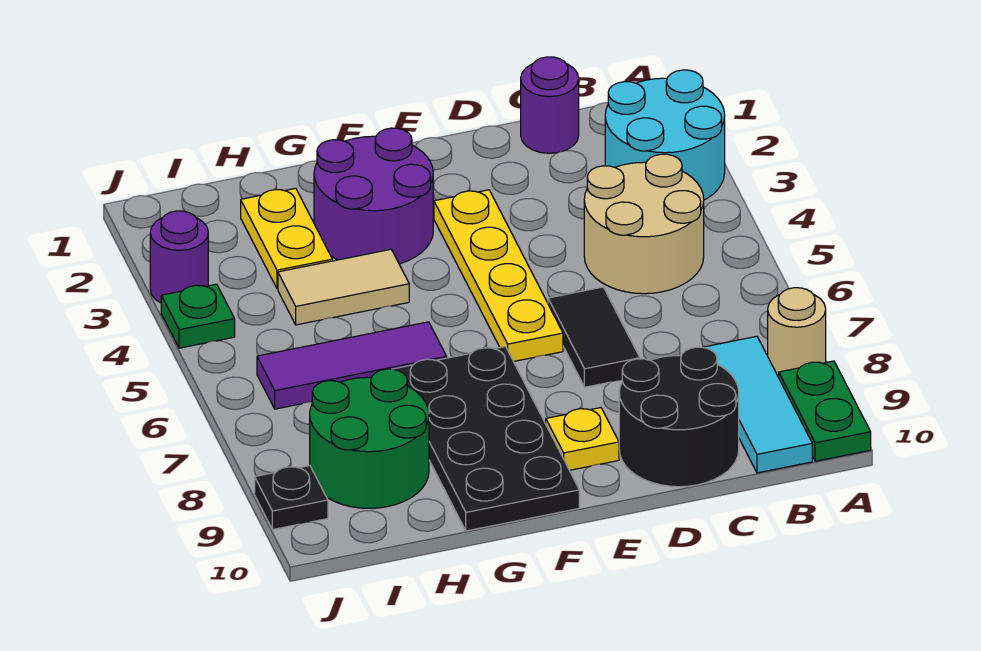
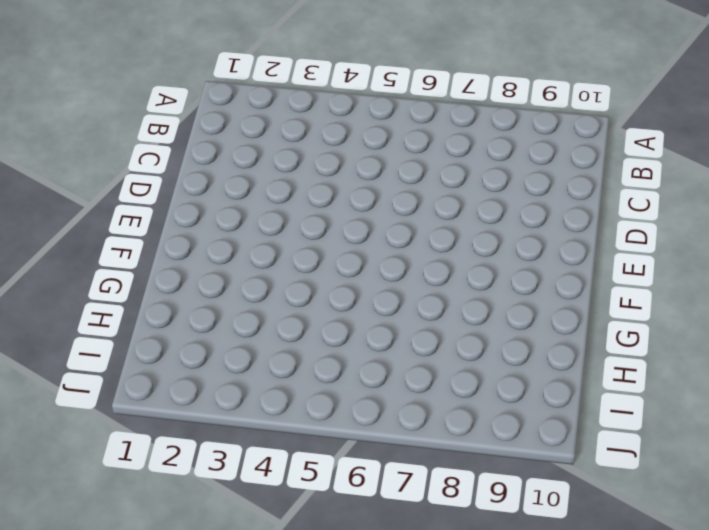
none -> cyan 2x2 round brick [605,70,725,200]
none -> tan 1x1 round brick [768,288,826,377]
none -> green 1x2 plate [779,361,871,461]

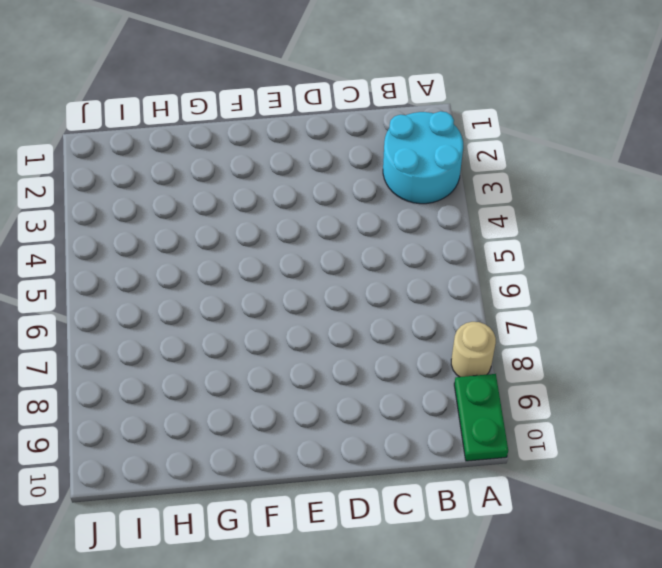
none -> tan 2x2 round brick [584,154,704,294]
none -> cyan 1x3 tile [703,336,812,473]
none -> purple 1x1 round brick [521,57,579,153]

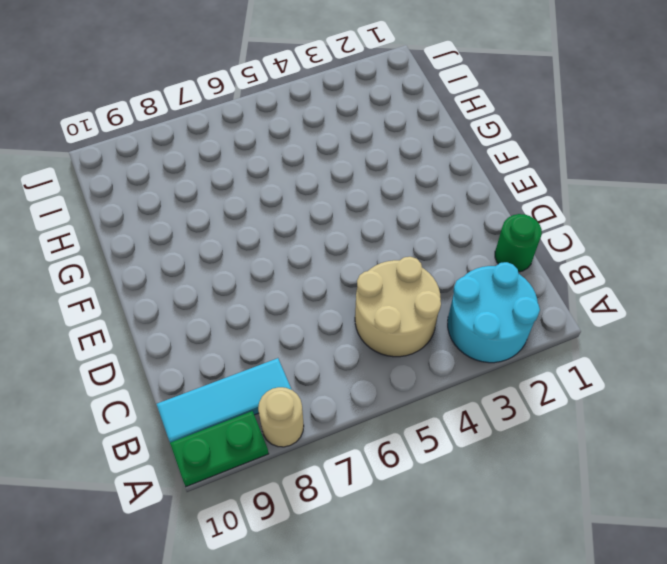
green 1x1 round brick [495,214,542,272] -> purple 1x1 round brick [521,57,579,153]
none -> black 2x2 round brick [619,347,739,487]
none -> black 1x2 tile [548,287,640,387]
none -> yellow 1x4 plate [434,190,563,361]

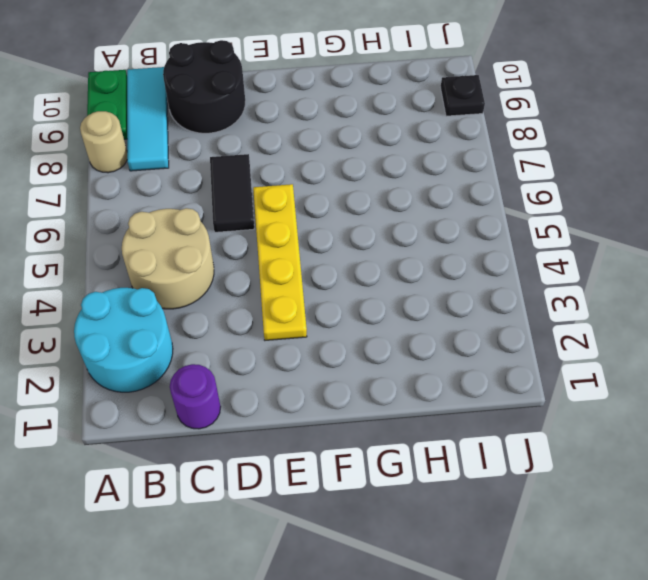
none -> yellow 1x1 plate [546,408,619,470]
none -> purple 2x2 round brick [314,128,433,264]
none -> black 2x4 plate [394,347,579,531]

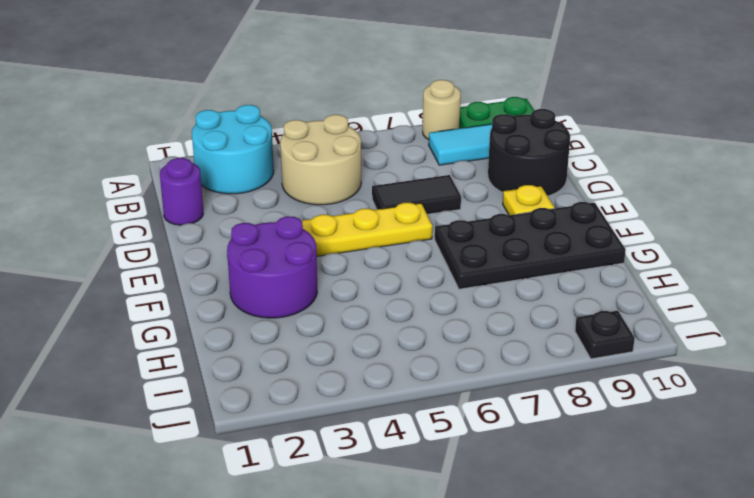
none -> tan 1x2 tile [278,249,409,325]
none -> purple 1x3 tile [257,322,447,409]
none -> yellow 1x2 plate [241,188,332,289]

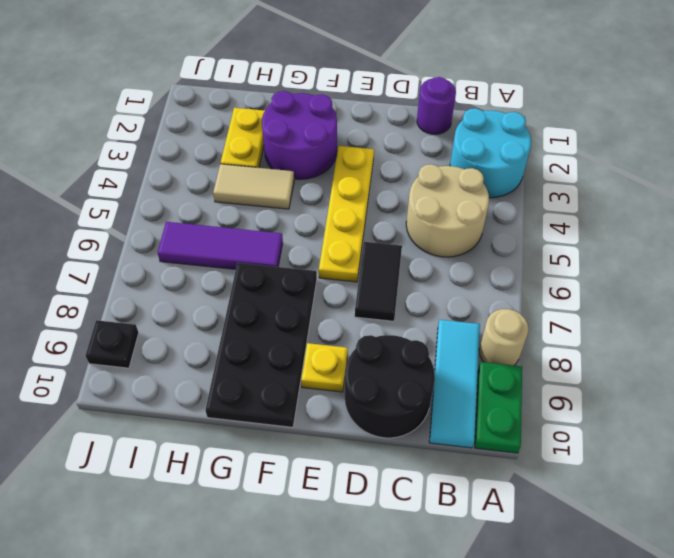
none -> green 2x2 round brick [310,369,429,508]
none -> purple 1x1 round brick [150,211,208,303]
none -> green 1x1 plate [161,284,235,348]

